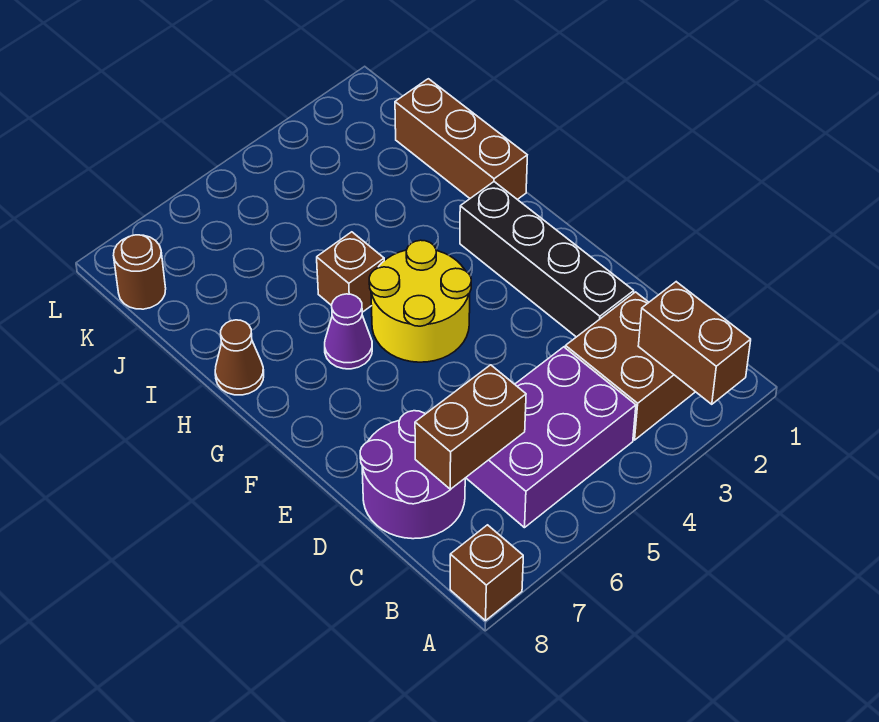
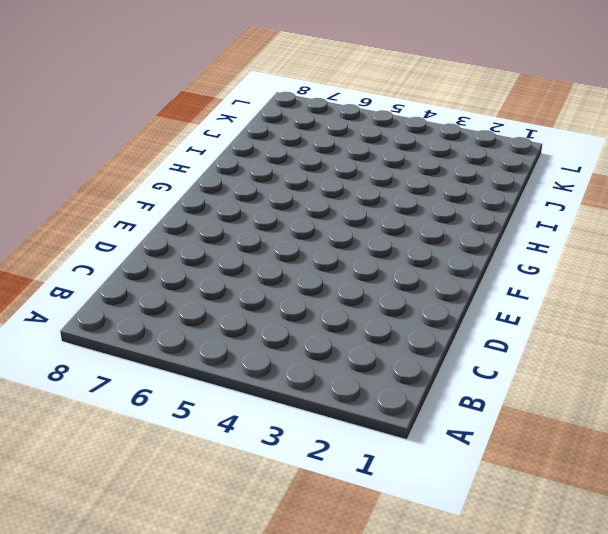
none -> brown 1x1 brick [450,525,523,621]
none -> brown 2x2 brick [565,292,695,440]
none -> purple 2x3 brick [466,347,636,528]

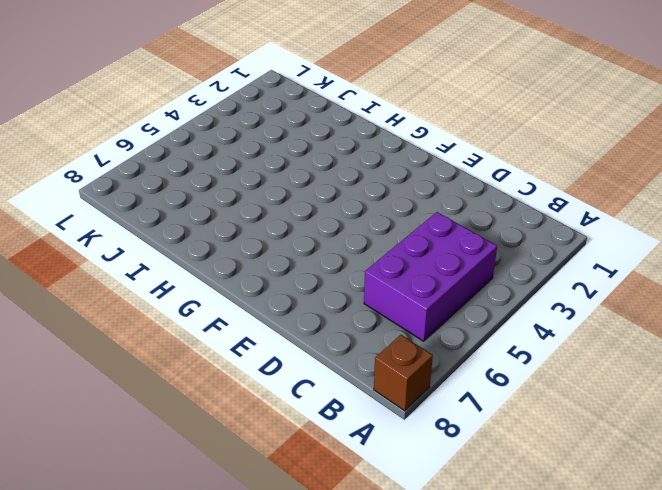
none -> brown 2x2 brick [565,292,695,440]
none -> purple 2x2 round brick [360,411,465,539]
none -> black 1x4 brick [460,182,634,337]

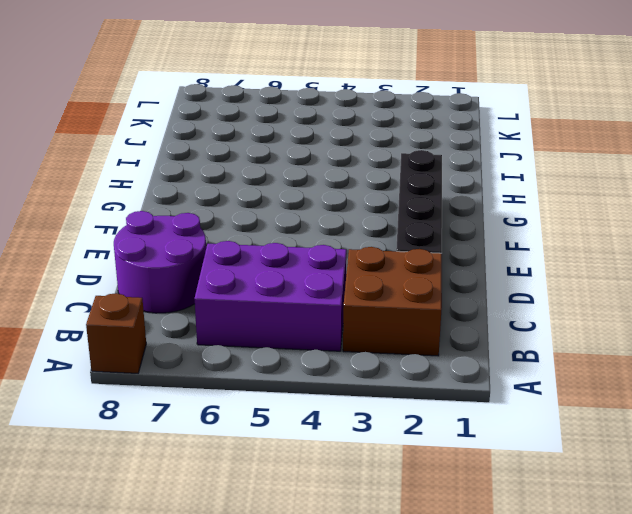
none -> yellow 2x2 round brick [369,240,471,362]
none -> purple 1x1 cone [325,294,372,369]
none -> brown 1x3 brick [395,79,527,199]

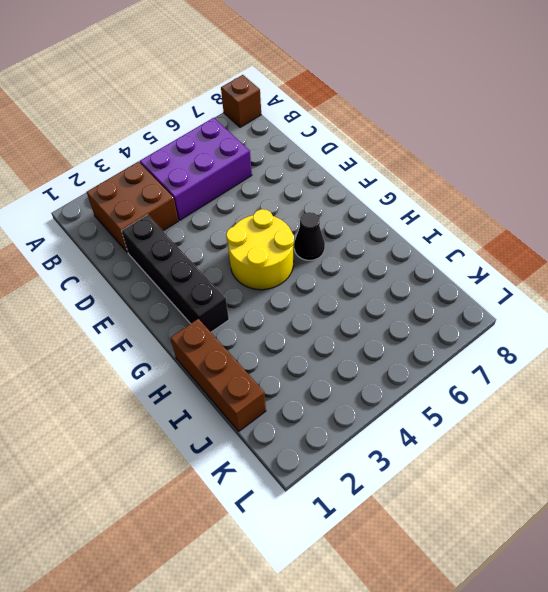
black 1x1 cone [294,212,325,260] -> purple 1x1 cone [325,294,372,369]
none -> purple 2x2 round brick [360,411,465,539]
none -> brown 1x1 brick [317,232,384,312]
none -> brown 1x1 cone [215,320,264,395]

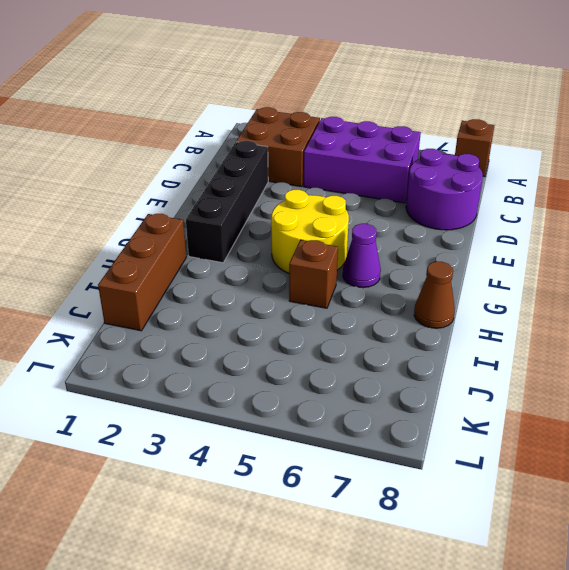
none -> brown 1x1 round brick [114,235,166,309]
none -> brown 1x2 brick [638,282,751,404]
none -> brown 1x2 brick [415,365,526,489]

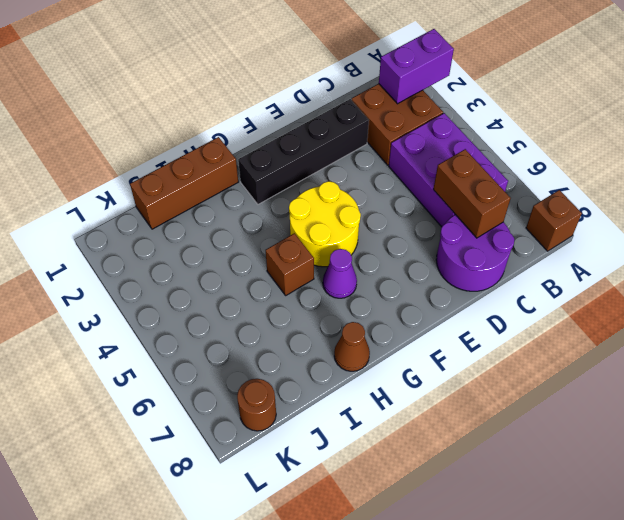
purple 1x2 brick [379,29,454,104] -> brown 1x2 brick [638,282,751,404]

